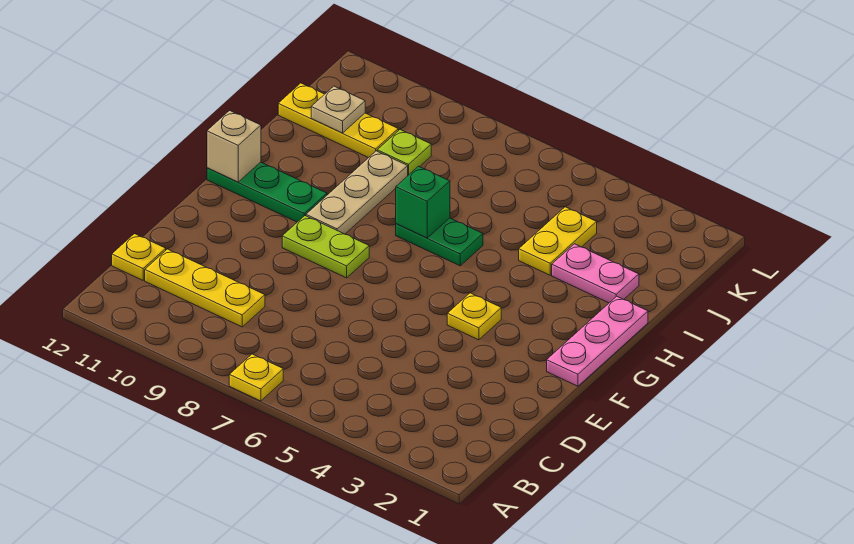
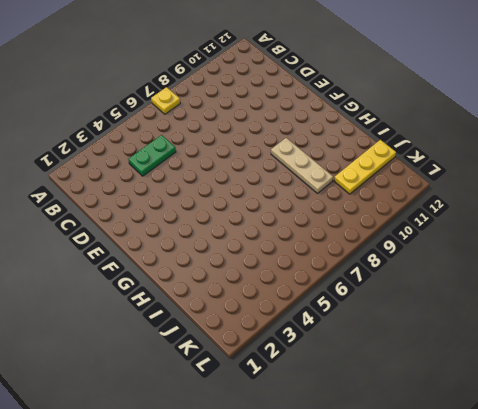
green 1x2 plate [128,135,176,176] -> green 1x2 plate moved to [396,218,483,266]
none -> yellow 1x3 plate [145,249,265,327]
none -> yellow 1x1 plate [112,234,166,280]
none -> pink 1x3 plate [547,296,648,386]

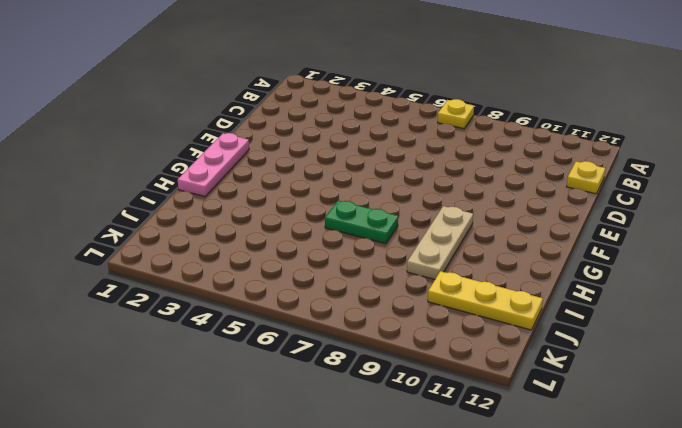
none -> yellow 1x3 plate [145,249,265,327]
none -> yellow 1x1 plate [447,293,501,340]
none -> lime 1x2 plate [282,216,369,278]

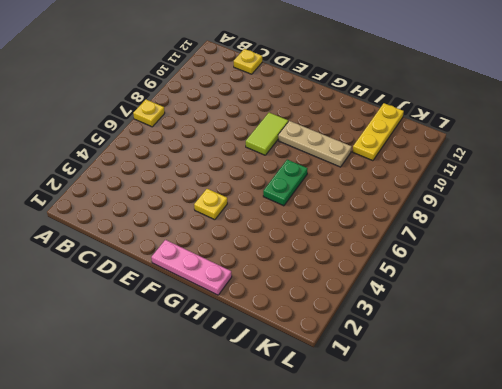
lime 1x2 tile [246,113,288,155] -> lime 1x2 plate [282,216,369,278]
none -> yellow 1x3 plate [145,249,265,327]
none -> green 1x3 plate [207,162,327,222]
none -> pink 1x2 plate [552,244,639,303]

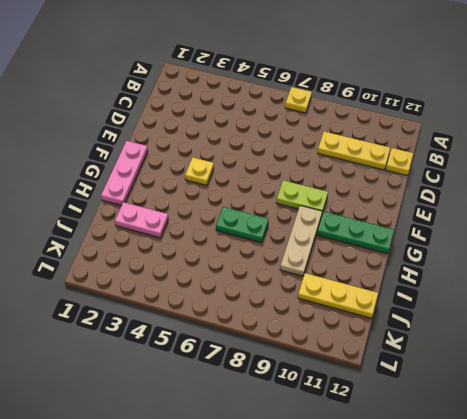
none -> yellow 1x2 plate [519,207,597,275]
none -> lime 1x1 plate [377,130,431,175]
none -> tan 1x1 brick [207,111,261,182]

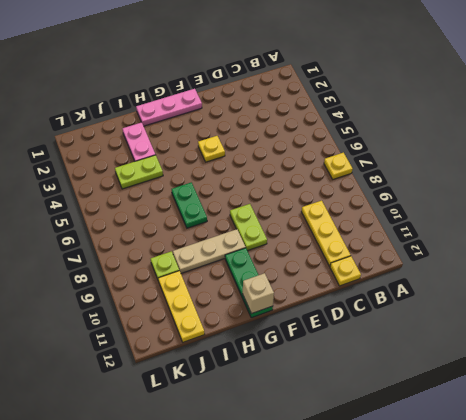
lime 1x2 plate [115,155,163,189] -> yellow 1x2 plate [519,207,597,275]
none -> green 1x1 brick [396,166,450,238]
none -> tan 1x1 plate [311,86,365,133]

